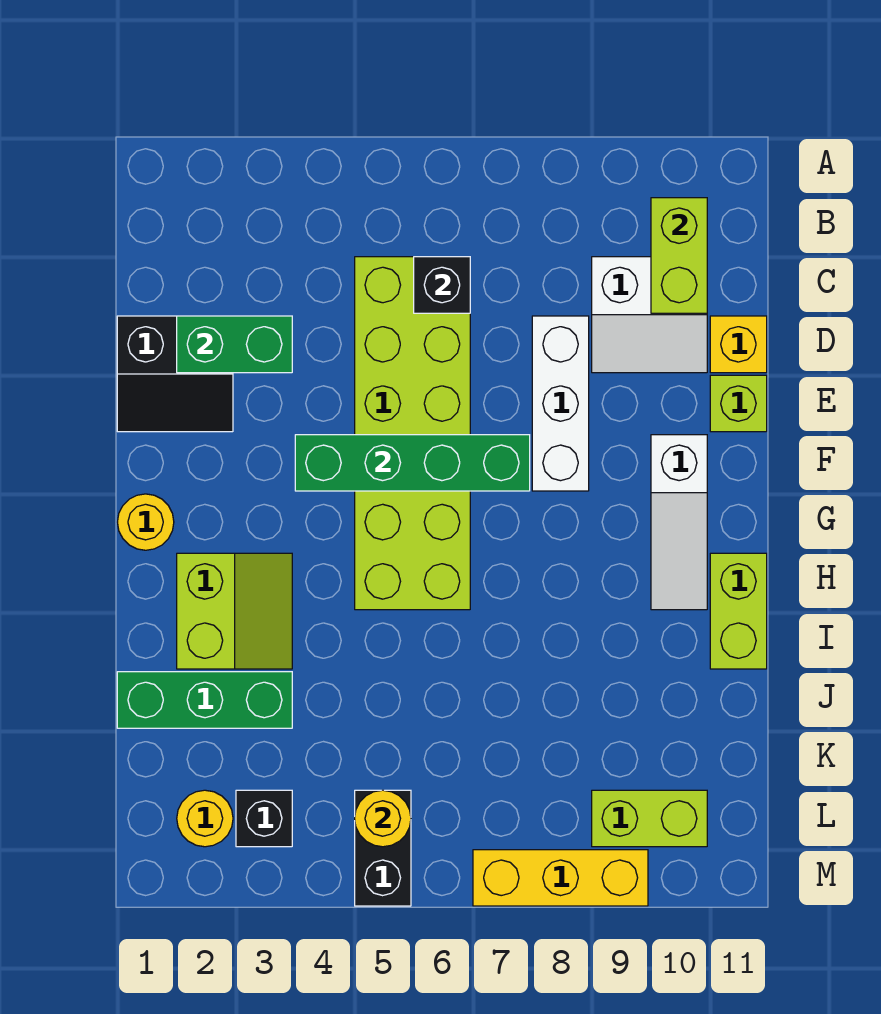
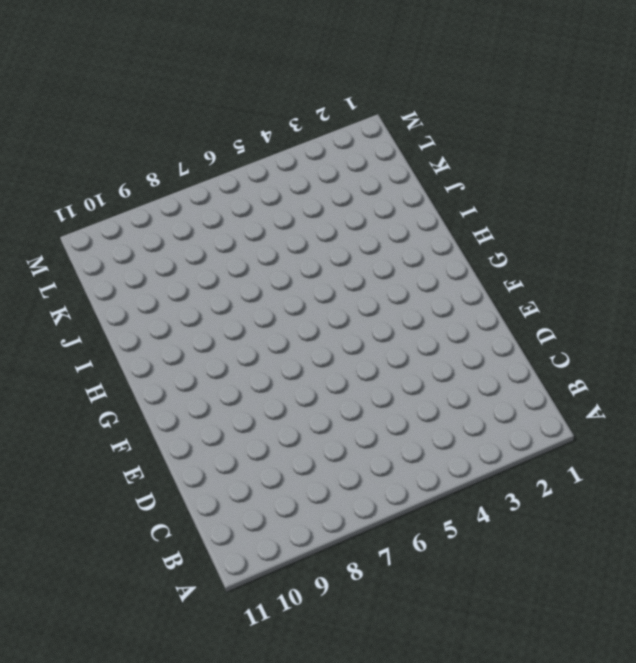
none -> lime 2x6 brick [355,257,470,610]
none -> white 2x2 slope [592,257,707,373]
none -> black 2x2 slope [117,316,233,432]

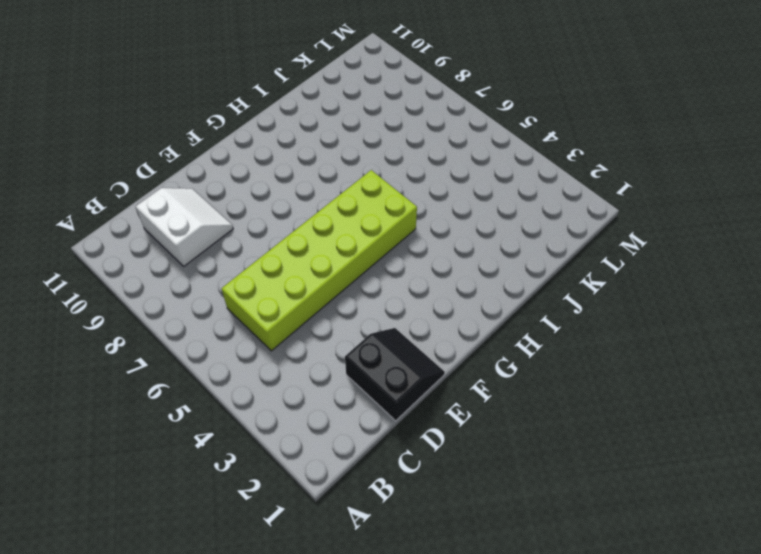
none -> white 1x3 brick [532,316,589,491]
none -> yellow 1x1 brick [710,316,767,373]
none -> lime 1x1 brick [710,375,767,432]

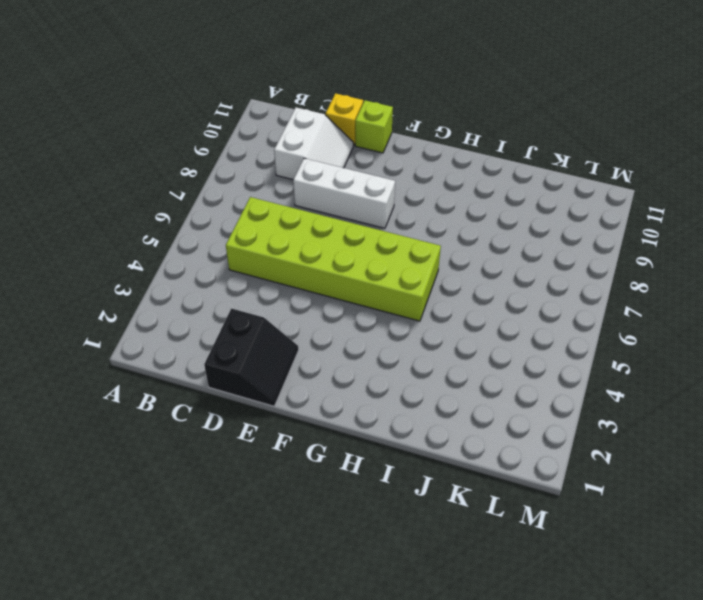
none -> white 1x3 slope [651,435,707,610]
none -> yellow 1x1 round brick [117,494,174,550]
none -> lime 2x2 slope [177,553,292,669]

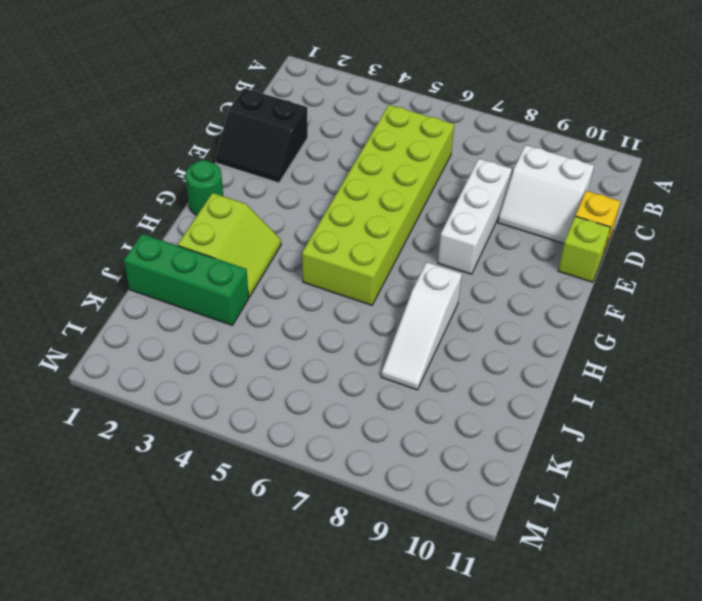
green 1x1 round brick [186,160,223,215] -> yellow 1x1 round brick [117,494,174,550]
white 1x3 slope [381,262,462,390] -> white 1x3 slope moved to [651,435,707,610]
none -> lime 1x2 brick [710,553,767,669]
none -> yellow 1x1 round brick [177,790,233,847]
none -> black 1x1 brick [236,790,292,847]

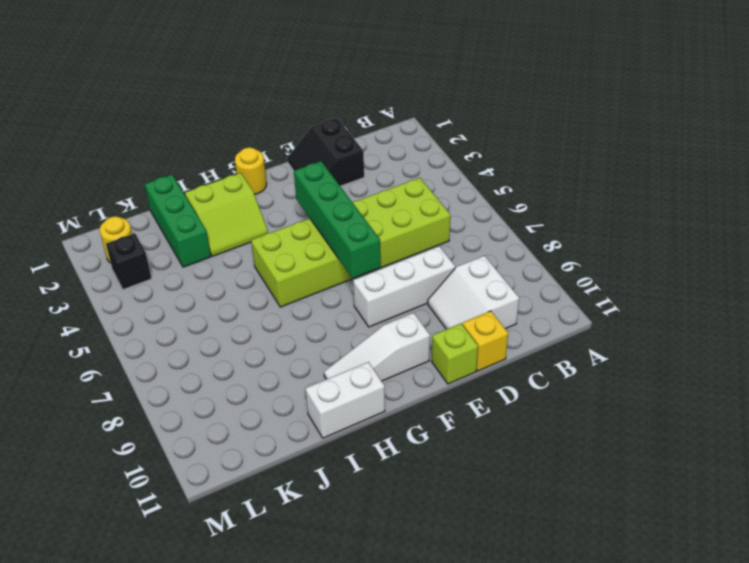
white 1x2 brick [306,362,385,438] -> lime 1x2 brick [710,553,767,669]
none -> black 1x2 brick [355,790,411,906]
none -> lime 1x2 brick [592,790,707,847]
none -> yellow 1x3 brick [473,850,648,906]

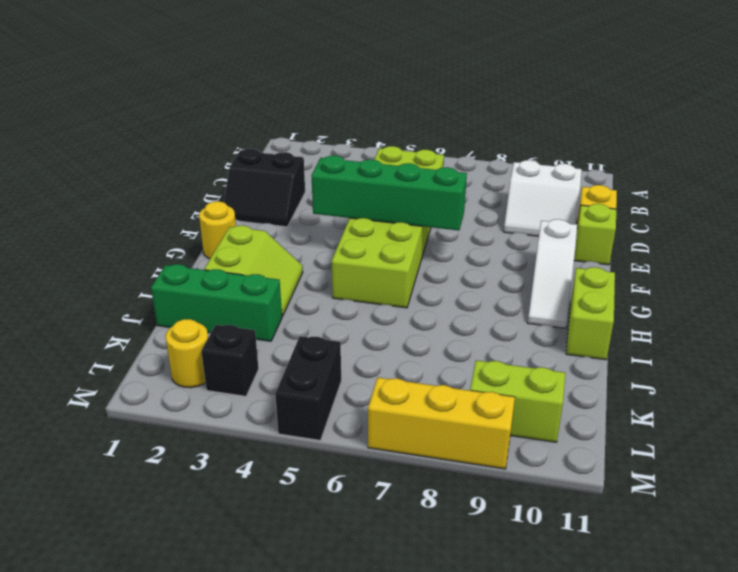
none -> white 1x3 brick [532,316,589,491]
none -> lime 1x2 brick [651,198,707,313]
none -> black 1x1 brick [414,257,470,313]

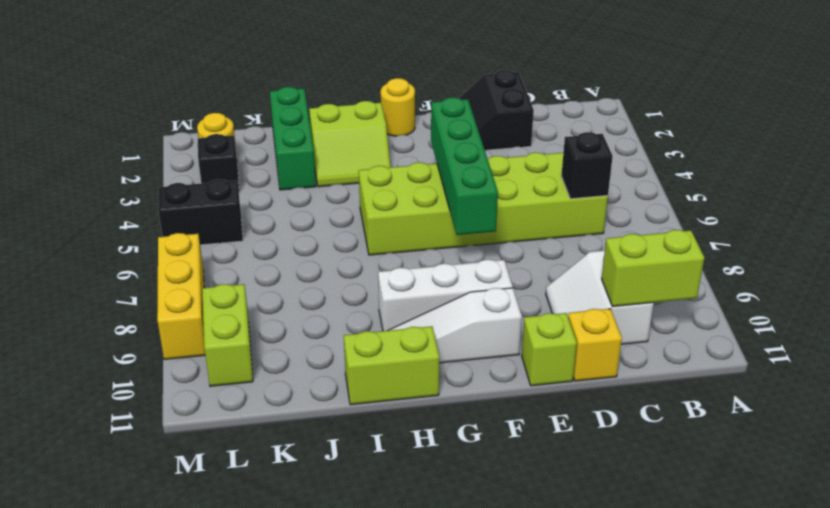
white 1x3 brick [378,260,513,331] -> white 1x3 brick moved to [532,316,589,491]
none -> green 1x2 brick [177,316,292,373]
none -> yellow 1x1 round brick [355,790,411,847]

